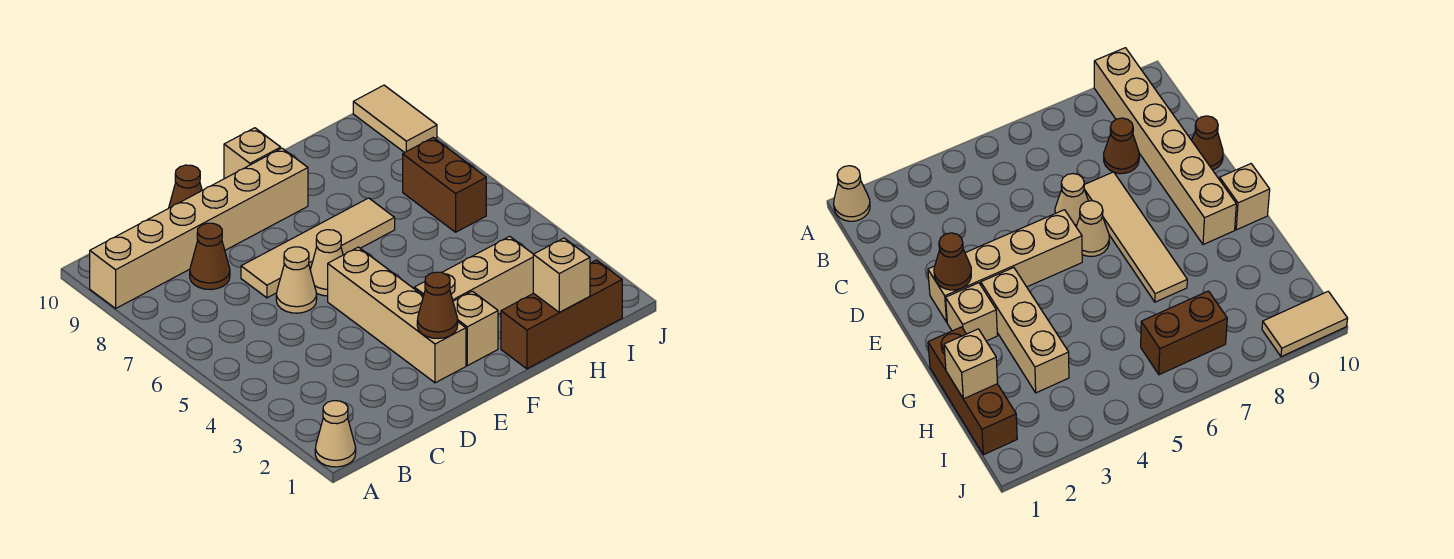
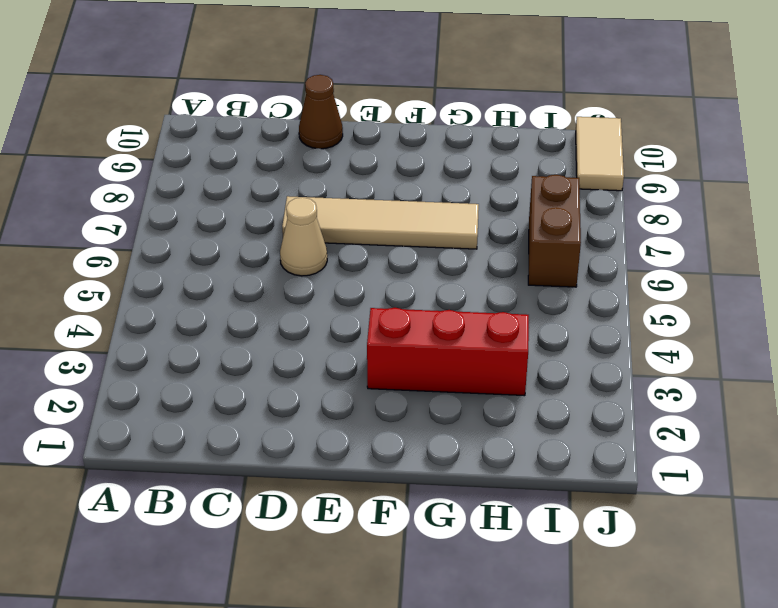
red 1x3 brick [367,308,529,396] -> tan 1x3 brick [414,236,533,314]
none -> tan 1x1 cone [315,401,356,467]
none -> tan 1x6 brick [90,148,308,308]
none -> brown 1x1 cone [190,223,230,290]

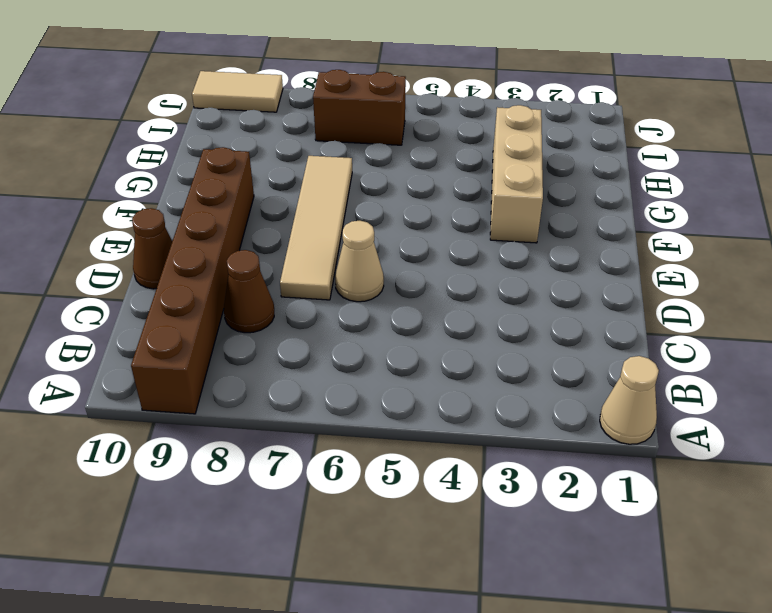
brown 1x6 brick [131,147,254,414] -> tan 1x6 brick [90,148,308,308]
none -> tan 1x4 brick [328,247,466,383]
none -> tan 1x1 cone [310,230,343,296]
none -> tan 1x1 brick [453,291,498,366]

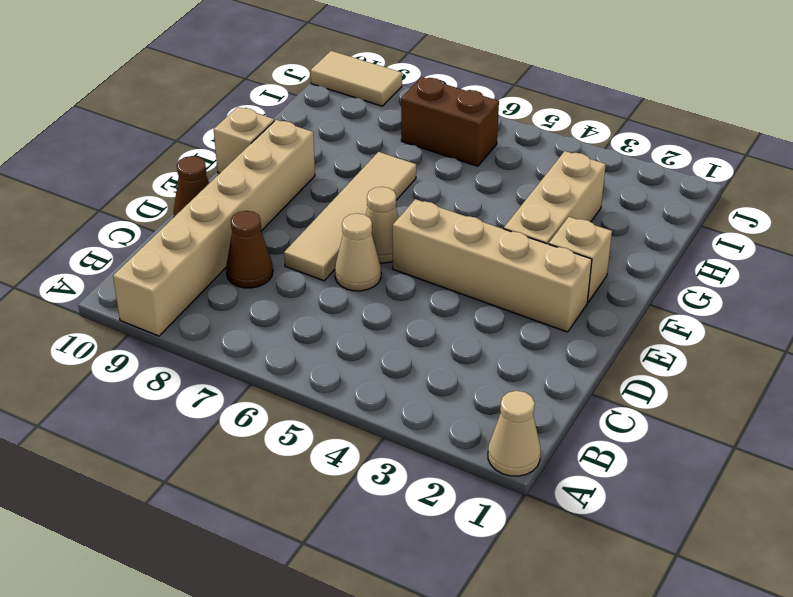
none -> brown 1x3 brick [501,260,622,369]
none -> brown 1x1 cone [417,272,458,338]
none -> tan 1x1 brick [533,238,590,312]

